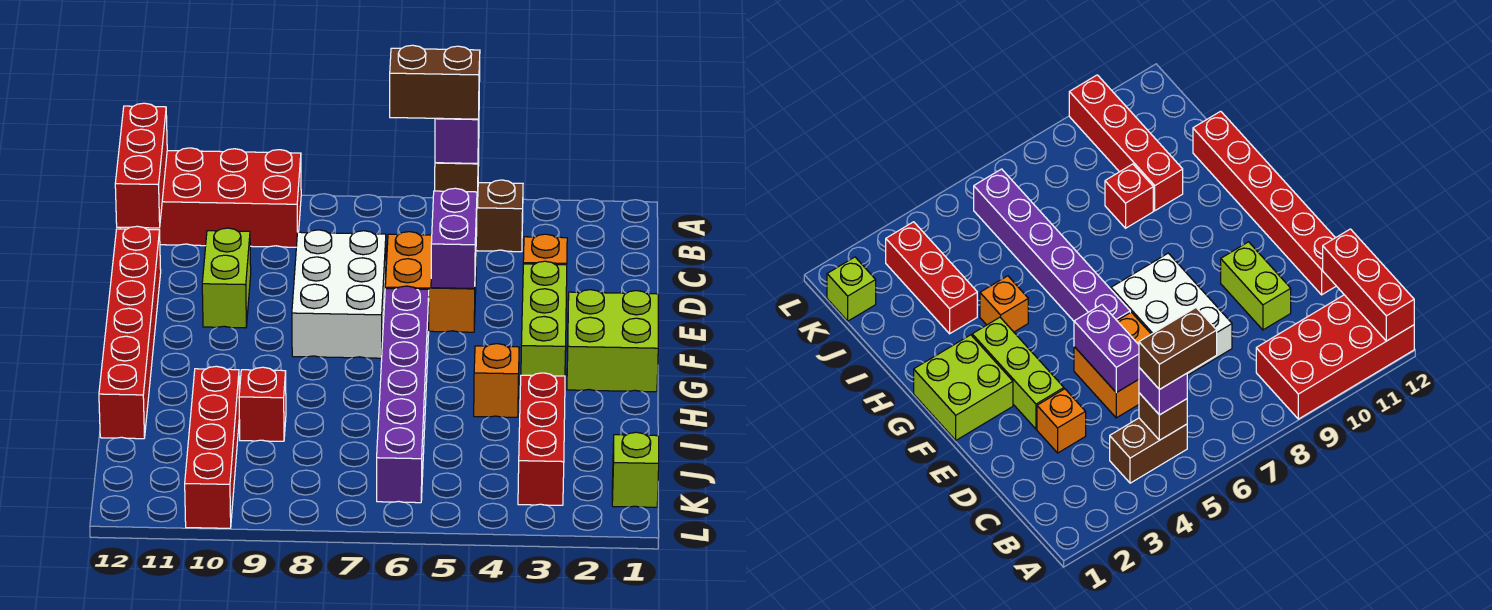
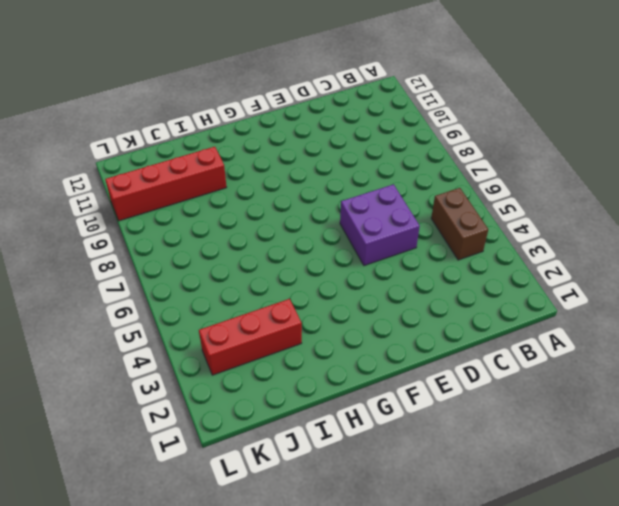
purple 2x2 brick [340,184,420,266] -> orange 2x2 brick [385,232,477,332]
none -> red 2x4 brick [120,148,301,247]
none -> orange 1x1 brick [523,234,567,265]
none -> white 2x3 brick [292,230,386,358]

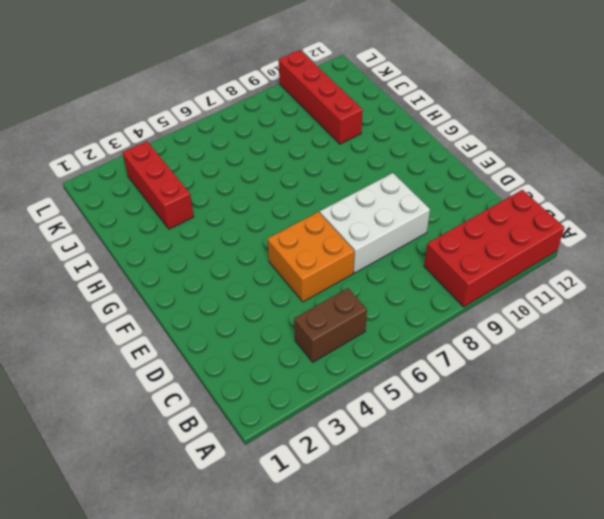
white 2x3 brick [320,173,430,273] -> white 2x3 brick turned to [292,230,386,358]
none -> orange 1x1 brick [523,234,567,265]
none -> lime 1x2 brick [202,228,251,328]
none -> red 1x6 brick [99,226,161,439]

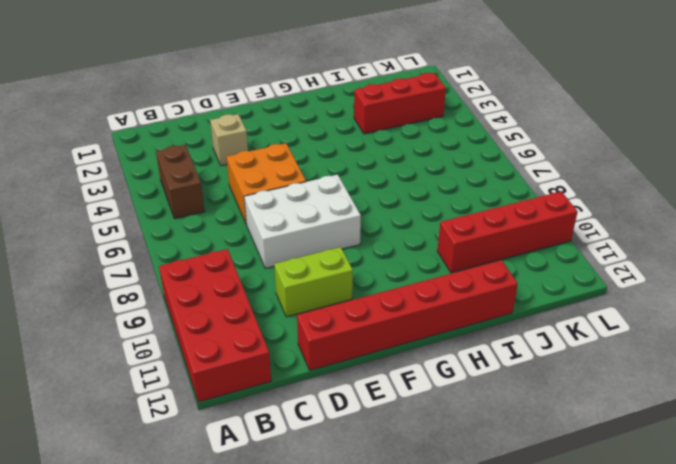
tan 1x1 brick [210,114,248,166] -> orange 1x1 brick [523,234,567,265]
none -> lime 1x3 brick [521,261,567,376]
none -> lime 2x2 brick [567,290,658,392]
none -> purple 1x6 brick [377,286,429,503]

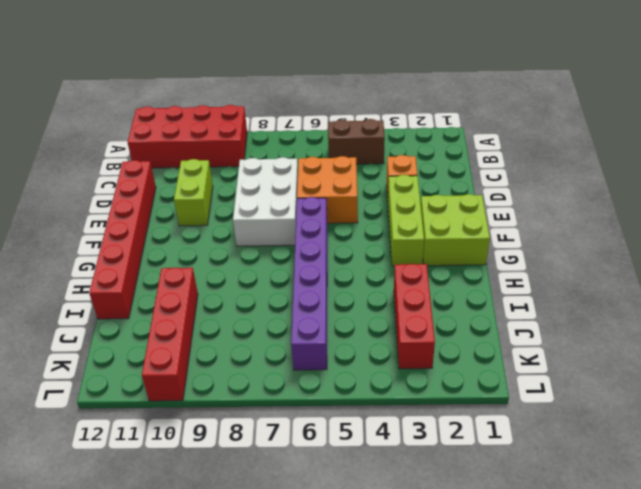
none -> orange 1x1 brick [474,344,519,417]
none -> red 1x1 brick [239,367,286,441]
none -> lime 1x1 brick [612,432,659,507]

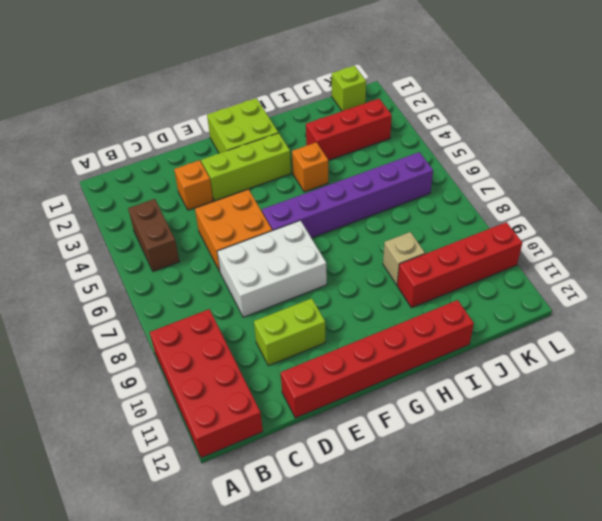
tan 1x1 brick [383,232,425,285] -> red 1x1 brick [239,367,286,441]
none -> red 1x3 brick [115,103,167,228]
none -> brown 1x1 brick [435,149,479,206]
none -> purple 1x2 brick [431,188,477,289]

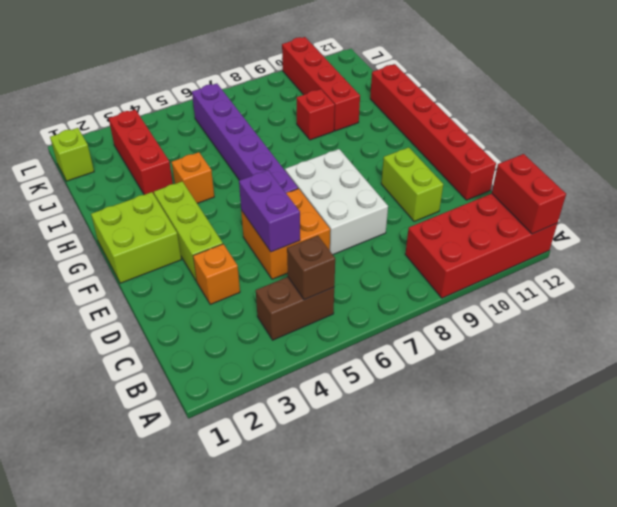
red 1x2 brick [492,154,566,234] -> red 1x3 brick [115,103,167,228]
none -> purple 1x1 brick [435,118,479,163]
none -> brown 1x2 brick [390,45,480,119]

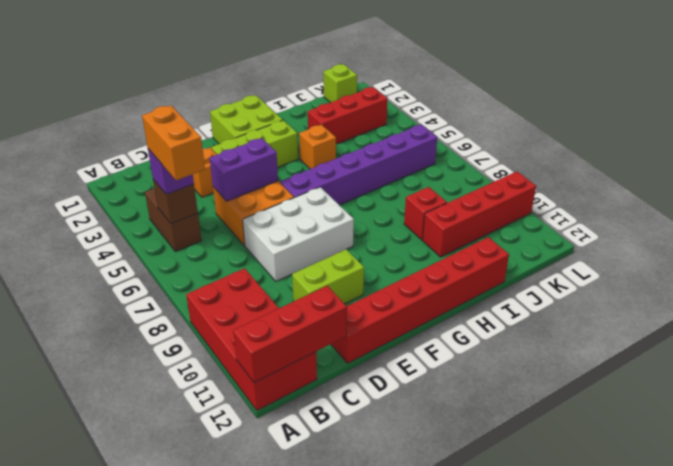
orange 1x2 brick [142,105,205,181] -> brown 1x2 brick [390,45,480,119]

